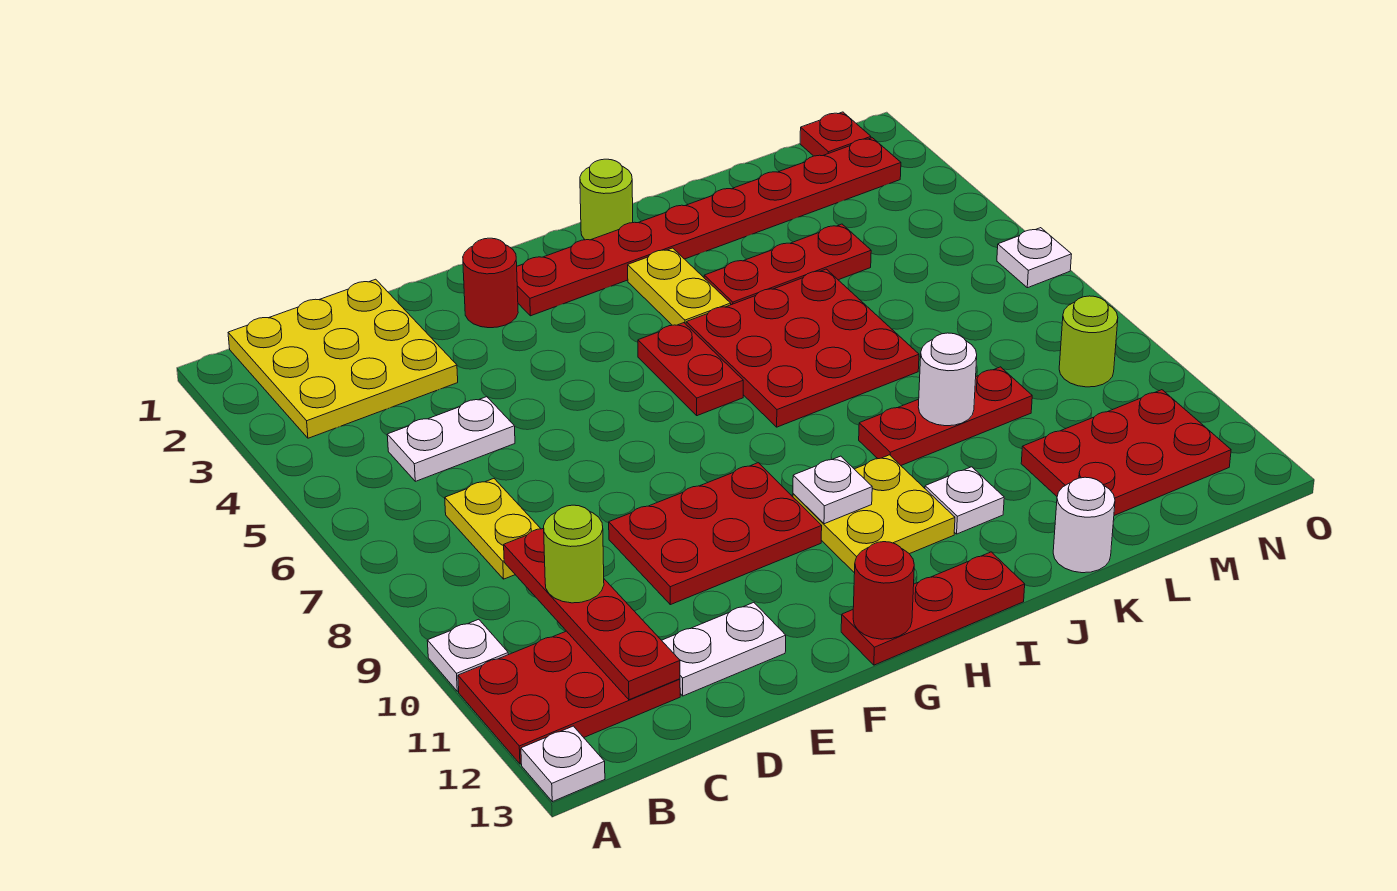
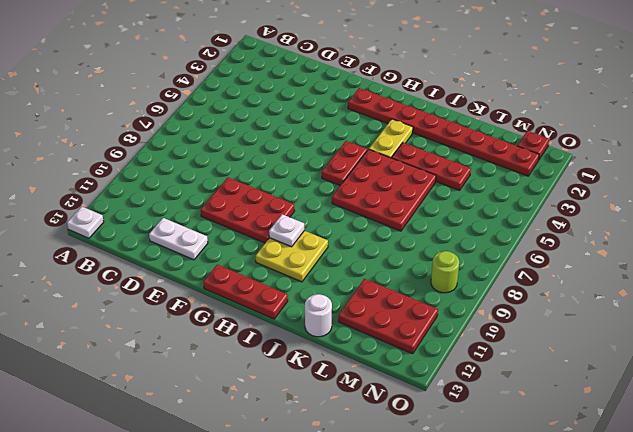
none -> white 1x1 plate [427,619,508,691]
none -> red 2x3 plate [458,631,680,764]
none -> yellow 3x3 plate [228,279,458,438]

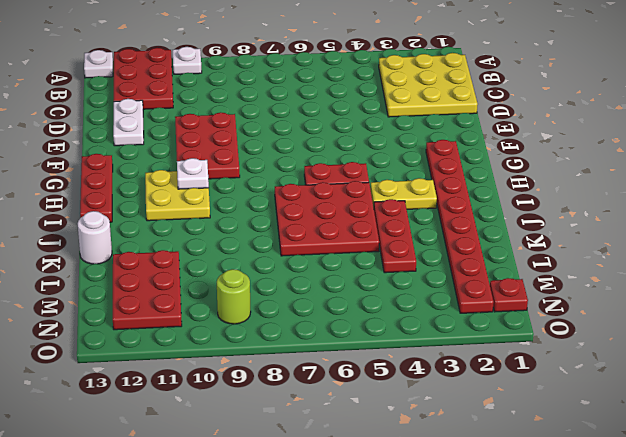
none -> white 1x2 plate [387,397,515,481]
none -> yellow 1x2 plate [445,479,541,579]
none -> red 1x1 round brick [463,238,518,328]

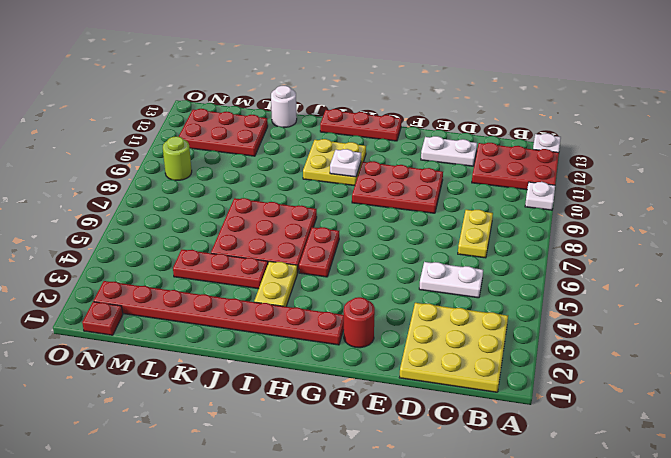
none -> lime 1x1 round brick [580,159,633,240]
none -> red 1x3 plate [859,367,1032,465]
none -> white 1x1 plate [925,467,1004,534]

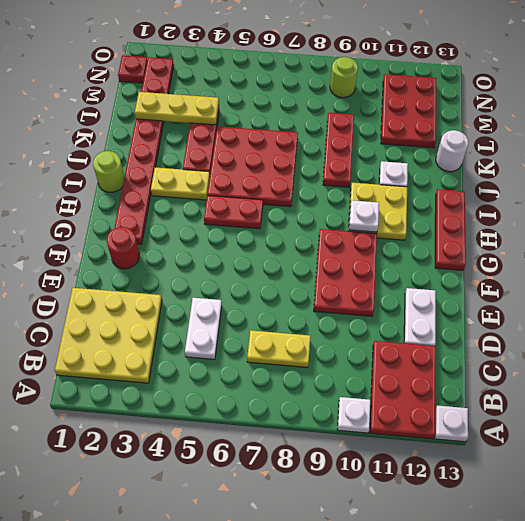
yellow 1x3 plate [135,92,219,125] -> none
none -> white 1x1 plate [997,228,1072,288]
none -> red 1x4 plate [504,529,680,700]
none -> red 1x1 round brick [853,542,914,639]

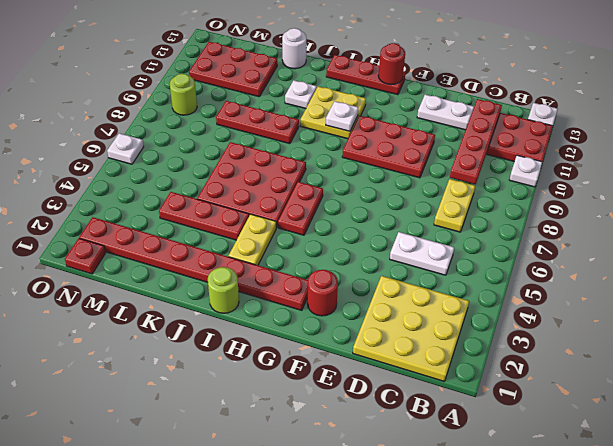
none -> white 1x1 round brick [918,333,977,426]
none -> lime 1x1 round brick [544,505,604,603]

